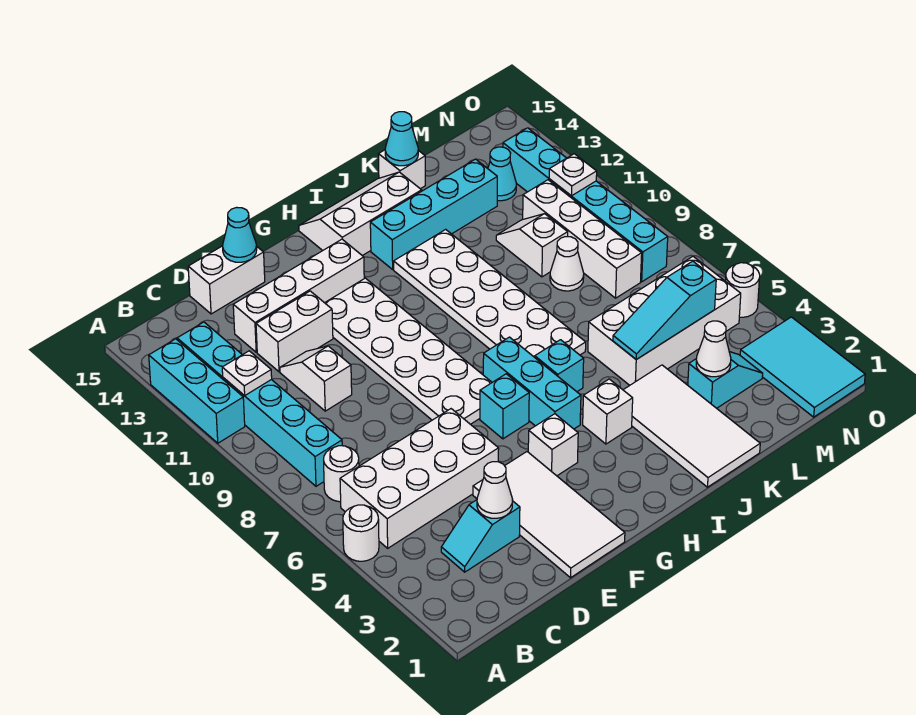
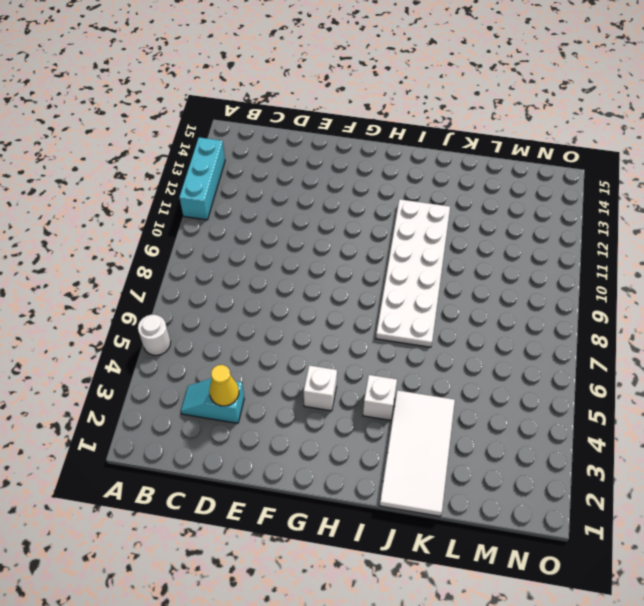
yellow 1x1 cone [209,365,239,406] -> white 1x1 cone [477,462,513,518]
none -> white 2x4 brick [340,409,499,548]
none -> white 1x1 round brick [324,446,359,502]
none -> cyan 1x6 brick [177,322,342,486]
none -> white 1x2 slope [280,346,352,411]

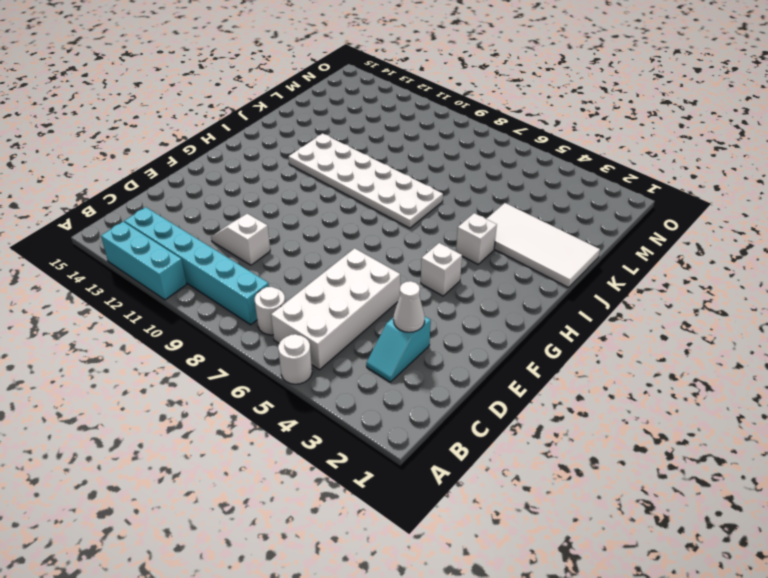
none -> white 1x2 brick [256,291,333,372]
none -> white 1x4 brick [233,239,364,352]
none -> white 1x2 brick [188,246,265,314]
none -> white 2x4 tile [473,452,625,578]

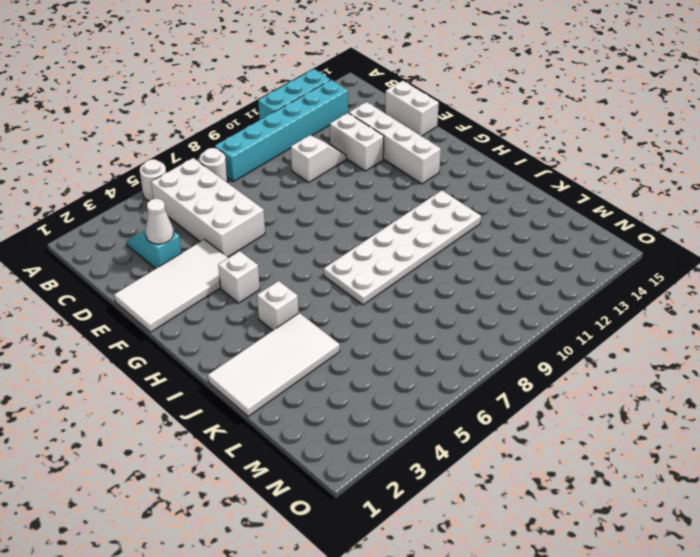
none -> white 2x6 plate [325,278,492,424]
none -> cyan 1x1 brick [480,374,529,439]
none -> cyan 1x3 brick [483,337,581,429]
none -> white 2x3 slope [299,172,422,256]

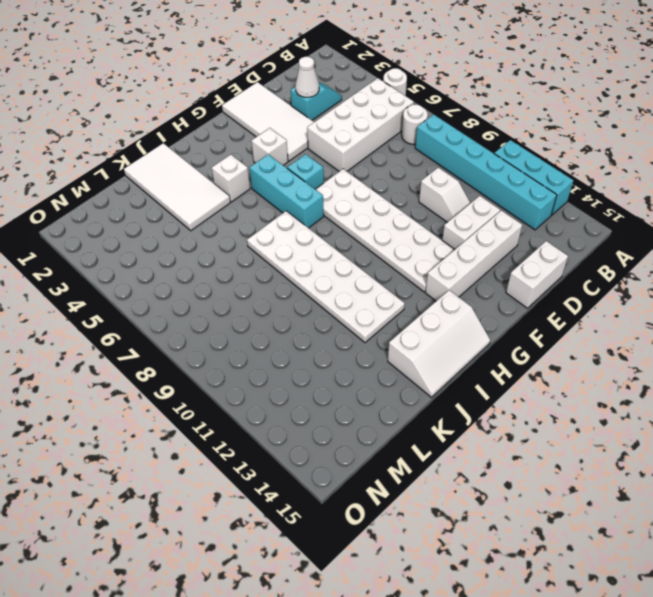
none -> cyan 1x1 brick [535,340,584,392]
none -> cyan 1x4 brick [370,159,497,269]
none -> white 2x4 brick [588,257,741,385]
none -> white 1x1 brick [378,150,425,189]

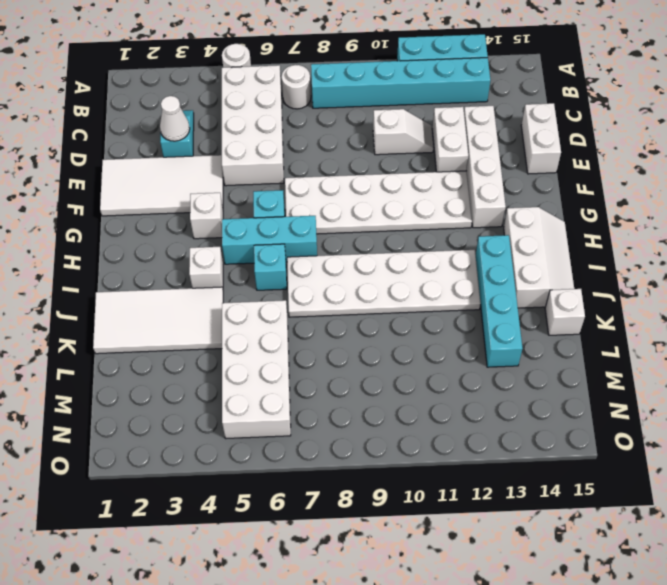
none -> cyan 1x2 slope [688,352,763,408]
none -> white 1x1 cone [550,237,584,291]
none -> white 1x2 slope [496,214,568,277]
none -> white 1x4 brick [523,180,642,298]

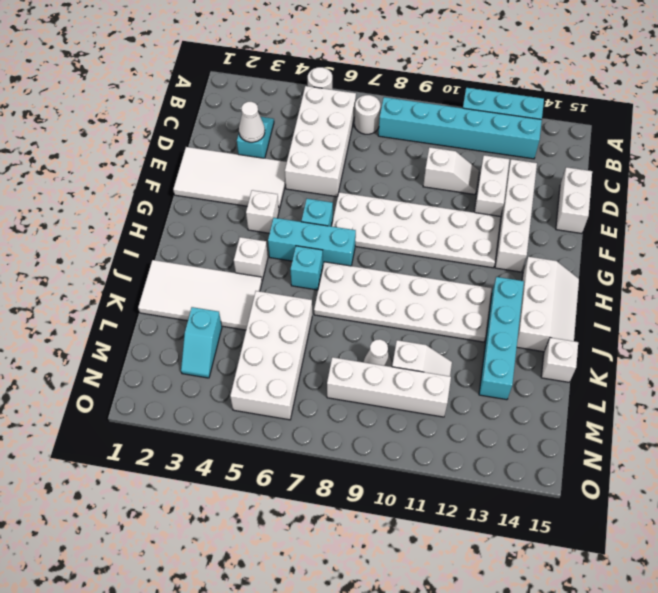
none -> cyan 1x1 cone [488,147,516,201]
none -> cyan 2x3 tile [740,317,865,417]
none -> cyan 1x6 brick [503,128,668,282]
none -> white 1x1 round brick [726,263,760,317]

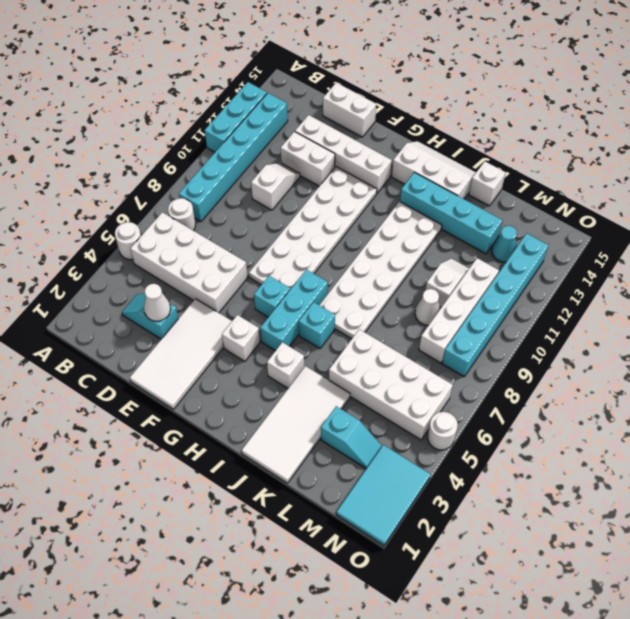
none -> white 1x1 plate [222,351,272,396]
none -> cyan 1x1 cone [223,207,257,262]
none -> cyan 1x3 slope [613,261,716,360]
none -> cyan 1x1 cone [385,112,418,166]

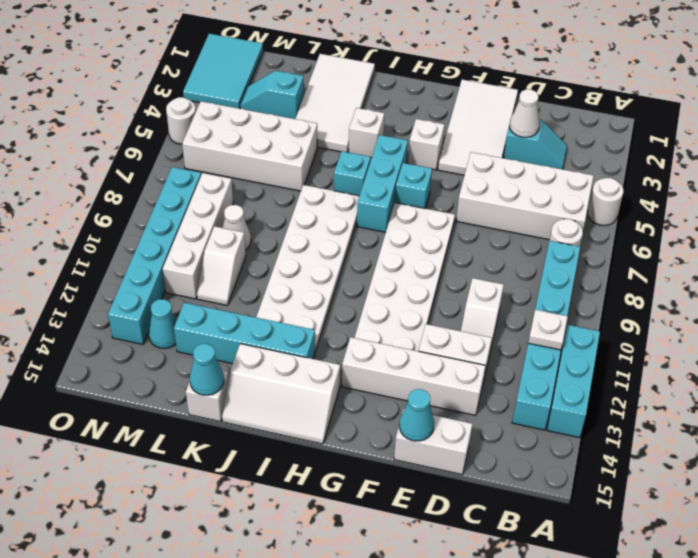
none -> cyan 1x3 slope [613,261,716,360]
none -> white 1x1 cone [696,321,731,377]
none -> white 1x1 plate [549,154,597,196]

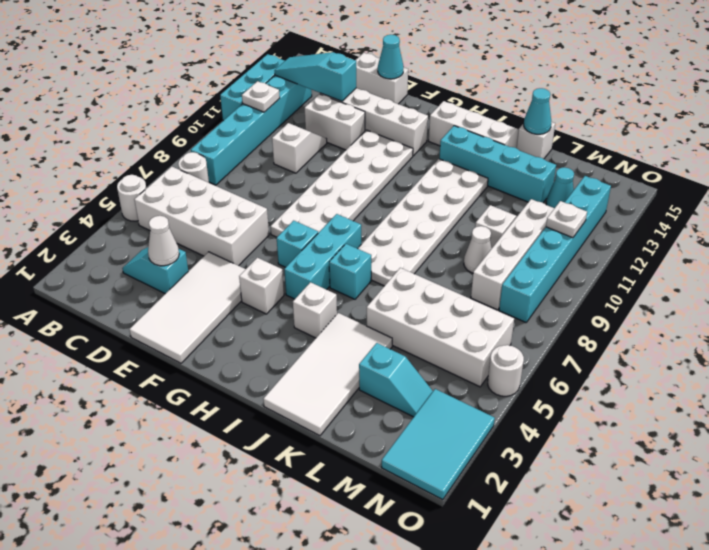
cyan 1x3 slope [274,52,356,101] -> cyan 1x3 slope moved to [613,261,716,360]
none -> white 1x1 cone [696,321,731,377]

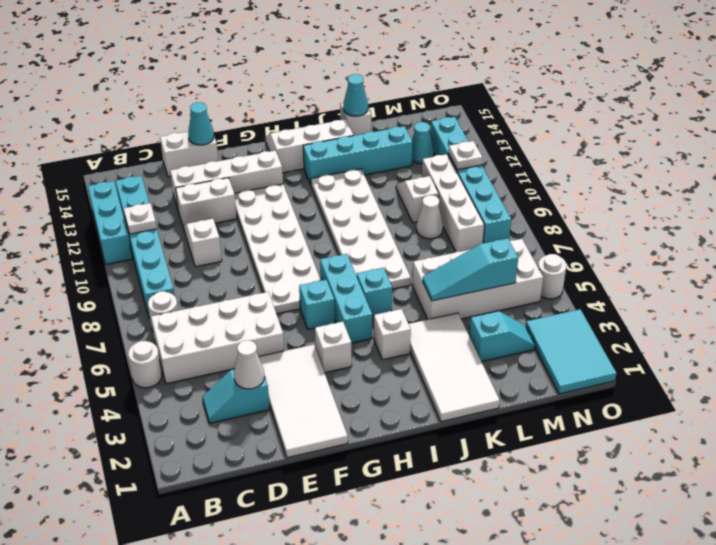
none -> white 1x1 cone [696,321,731,377]

